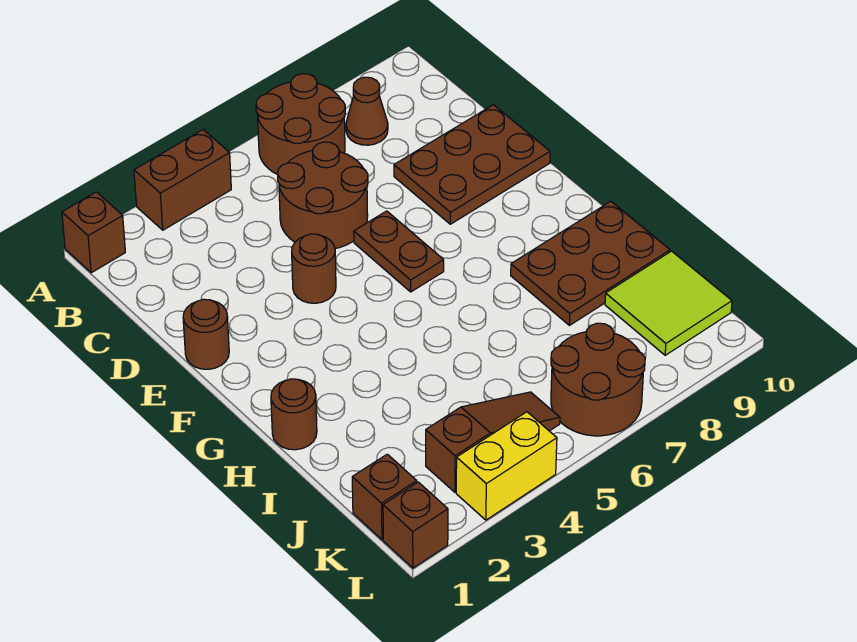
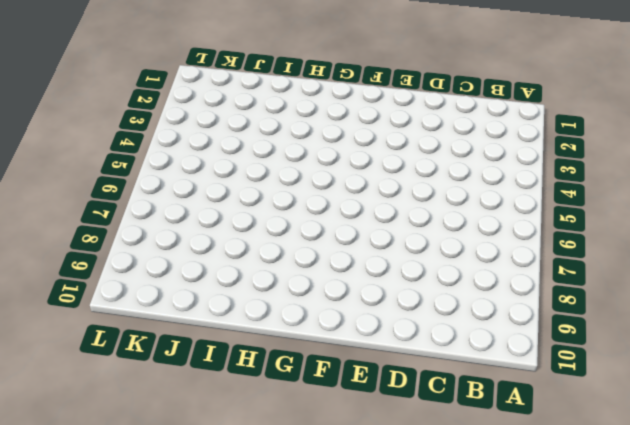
none -> brown 1x1 brick [62,192,125,273]
none -> brown 1x2 brick [134,130,231,230]
none -> brown 2x2 round brick [256,74,345,174]

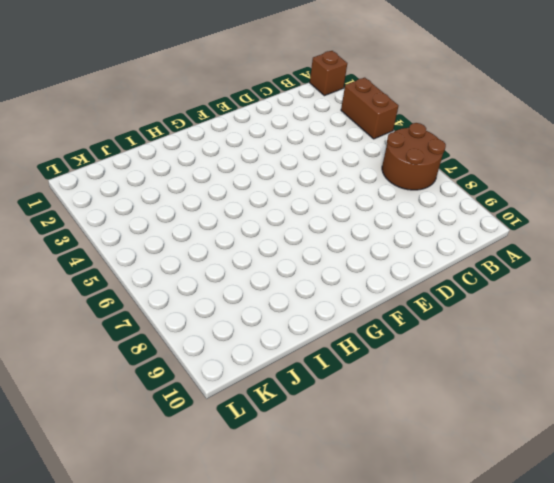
none -> brown 1x1 cone [346,77,388,145]
none -> brown 2x2 round brick [277,142,368,249]
none -> brown 2x3 plate [394,105,550,224]

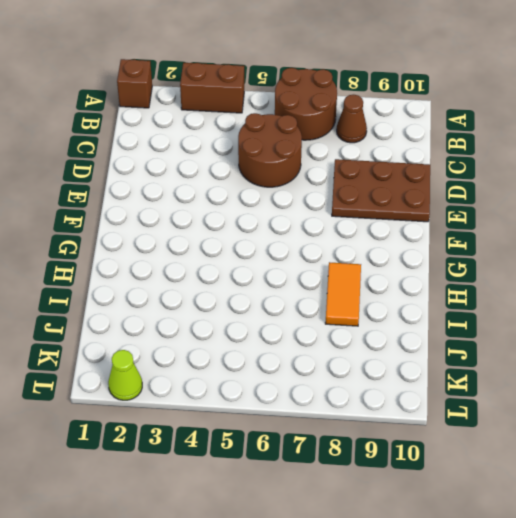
orange 1x2 tile [325,262,361,326] -> brown 2x3 plate [511,201,670,325]
lime 1x1 cone [108,350,142,400] -> none
none -> brown 1x1 round brick [183,299,229,369]
none -> brown 1x1 round brick [292,234,336,303]
none -> brown 1x2 plate [354,211,444,292]

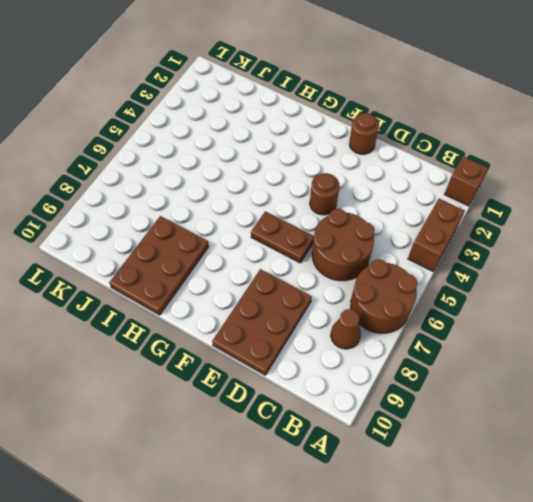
none -> brown 1x1 round brick [271,379,317,450]
none -> lime 2x2 tile [605,251,732,355]
none -> brown 1x1 brick [352,454,417,540]

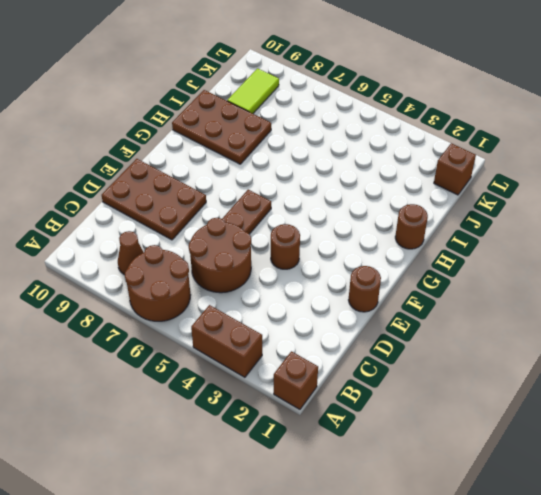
lime 1x2 tile [227,68,279,114] -> lime 2x2 tile [605,251,732,355]
none -> brown 1x3 slope [426,392,560,492]
none -> brown 2x2 round brick [551,323,645,436]
none -> brown 1x1 brick [383,482,448,568]

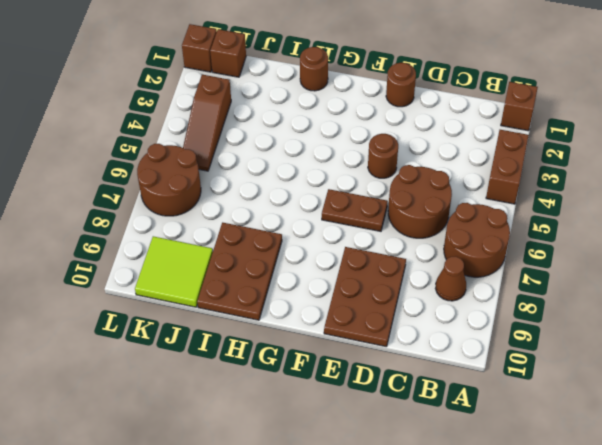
none -> yellow 1x2 brick [456,412,557,520]

